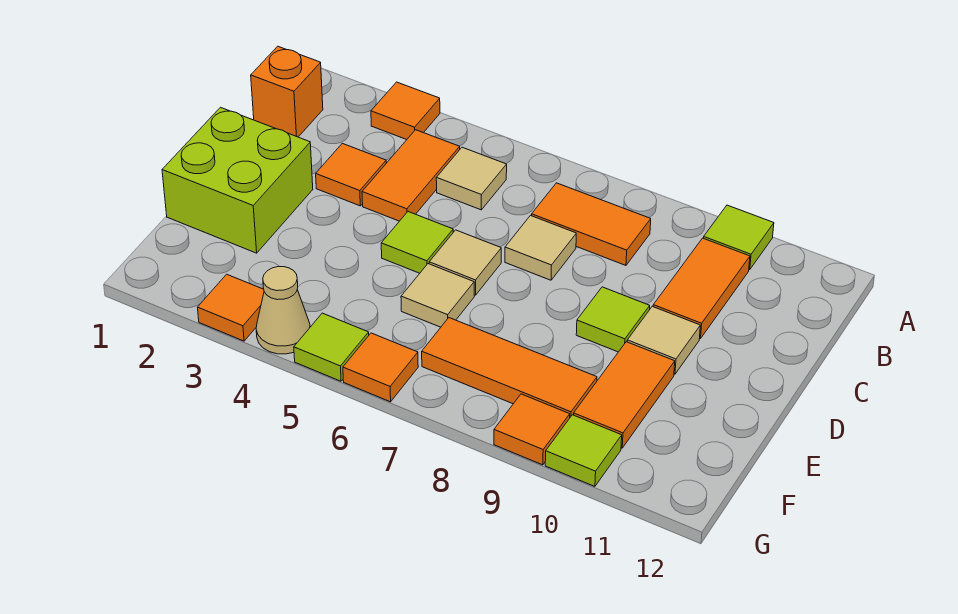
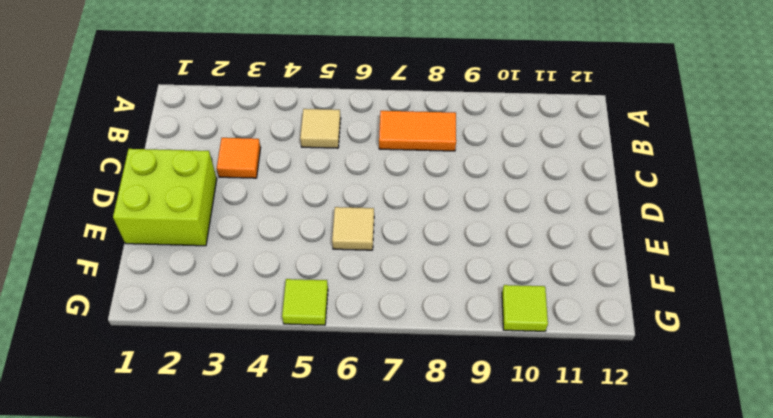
none -> orange 1x1 tile [371,82,440,140]
none -> lime 1x1 tile [704,205,774,270]
none -> orange 1x1 brick [251,46,323,137]

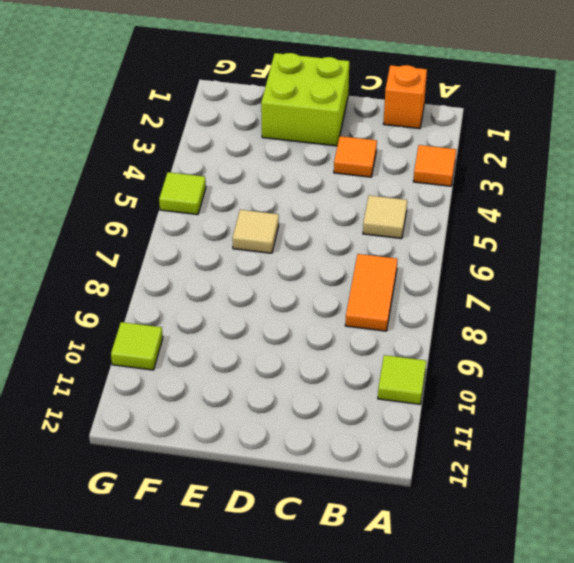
none -> orange 1x2 tile [362,130,460,221]
none -> orange 1x2 tile [653,238,750,339]
none -> tan 1x1 tile [505,216,576,280]

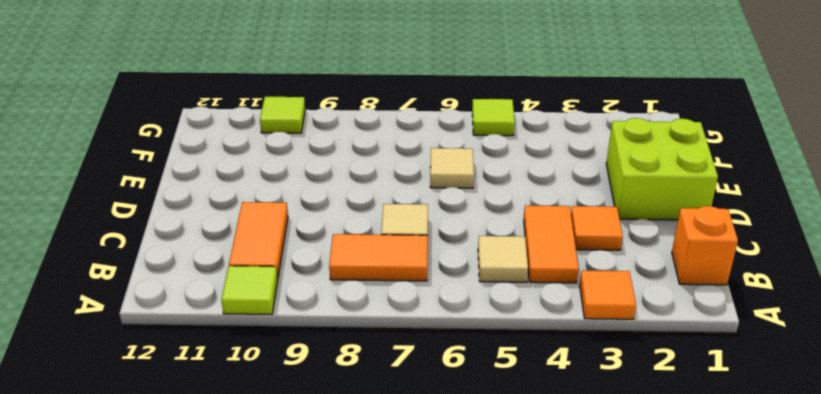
none -> lime 1x1 tile [381,212,453,273]
none -> tan 1x1 tile [429,230,501,295]
none -> lime 1x1 tile [576,287,650,352]

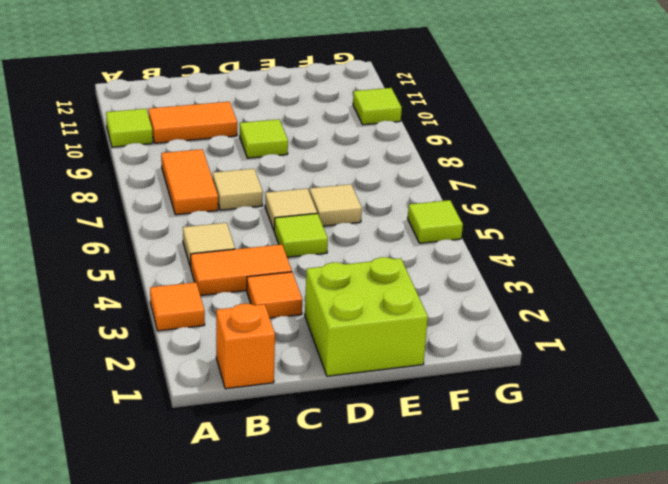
none -> tan 1x1 tile [627,306,700,374]
none -> orange 1x2 tile [574,342,675,448]
none -> orange 1x3 tile [422,318,597,417]

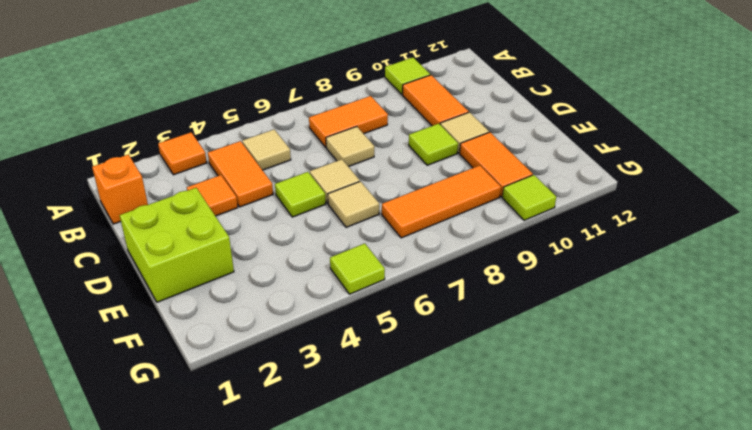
none -> orange 1x1 tile [198,274,264,341]
none -> tan 1x1 cone [256,267,310,354]
none -> orange 1x1 tile [343,333,418,402]

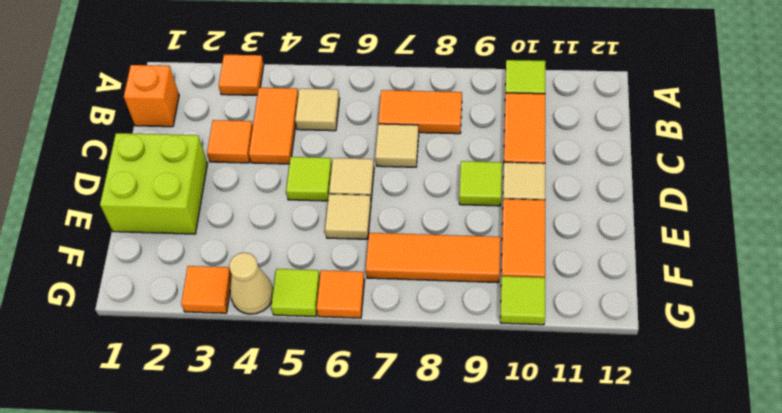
none -> orange 1x1 tile [494,394,570,465]

